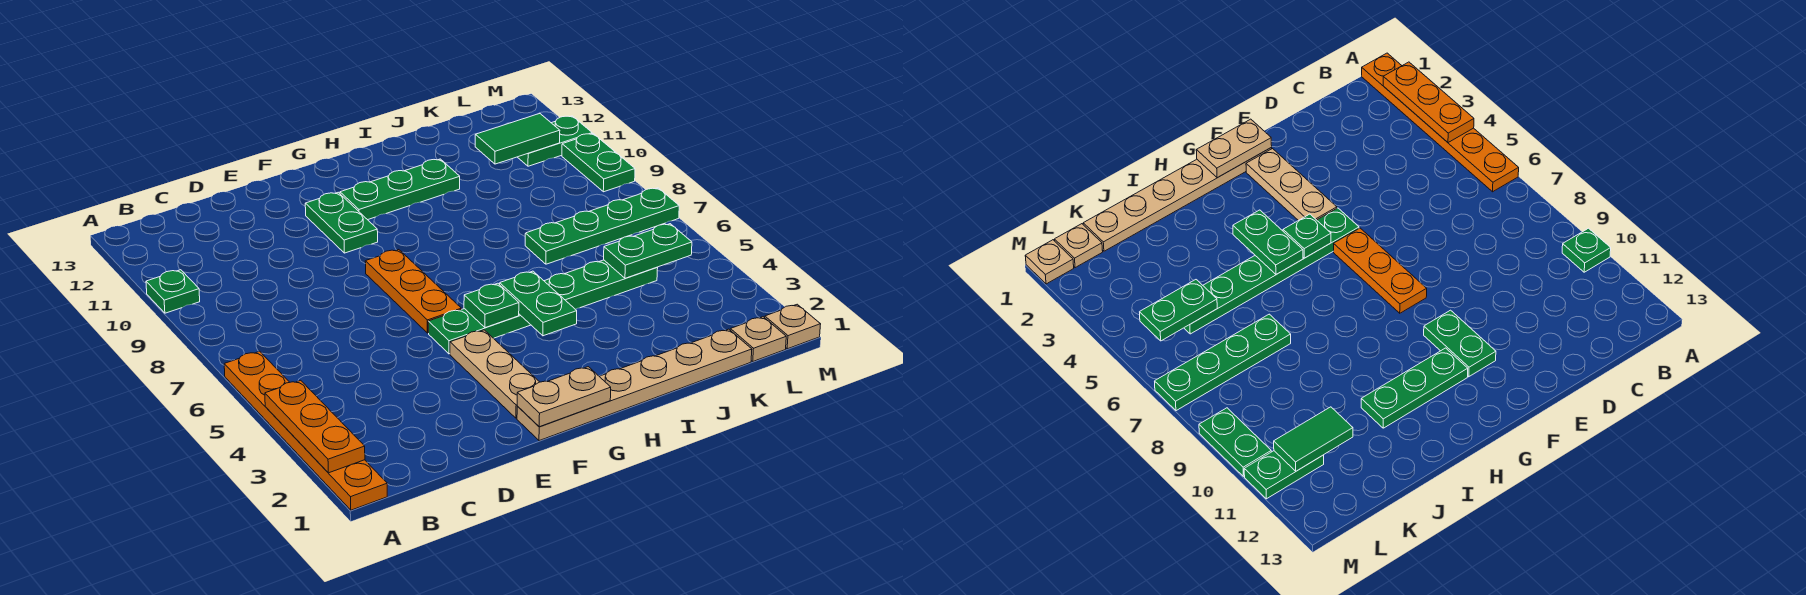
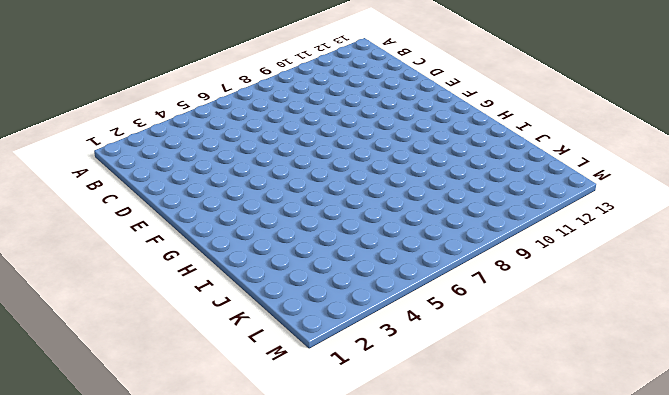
none -> orange 1x6 plate [224,351,387,510]
none -> green 1x1 plate [146,270,200,313]
none -> tan 1x6 plate [517,329,752,441]

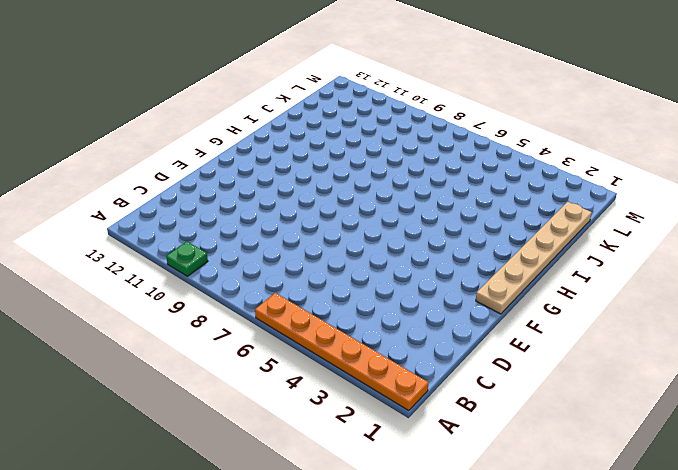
none -> tan 1x3 plate [450,330,539,418]
none -> green 1x6 plate [428,260,658,354]
none -> orange 1x3 plate [365,250,461,333]

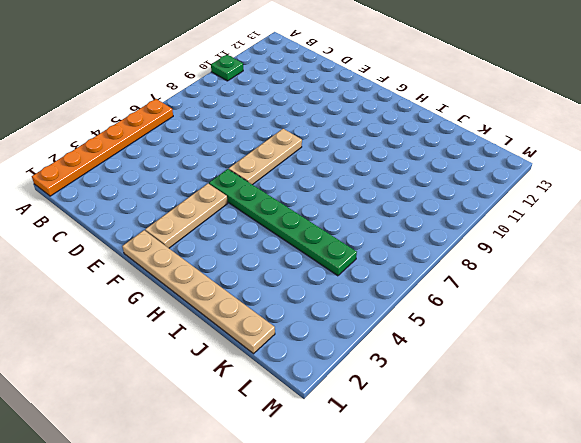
tan 1x3 plate [229,129,302,185] -> orange 1x3 plate [365,250,461,333]
none -> green 1x2 plate [305,192,378,253]
none -> green 1x3 plate [340,159,460,220]
none -> green 1x4 plate [525,188,679,264]

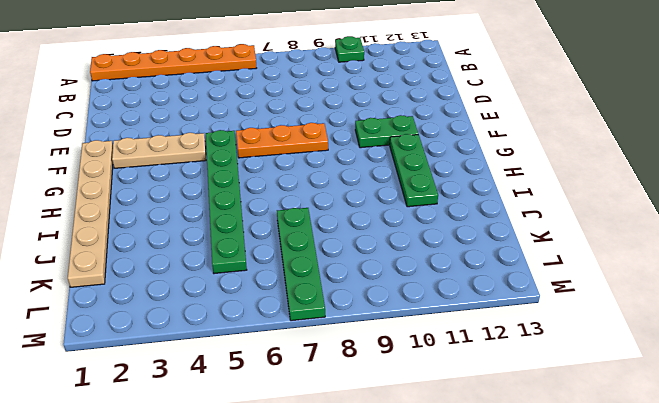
none -> tan 1x1 plate [730,317,786,361]
none -> green 1x2 plate [518,116,592,166]
none -> tan 1x1 plate [765,304,821,349]

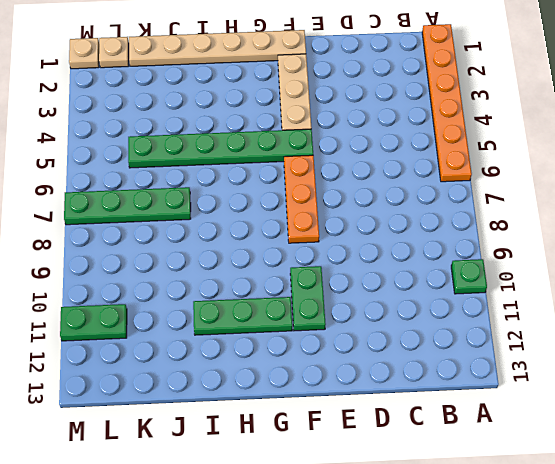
none -> green 1x2 plate [562,134,635,192]
none -> orange 1x3 plate [265,380,365,473]
none -> tan 1x2 plate [517,367,611,427]

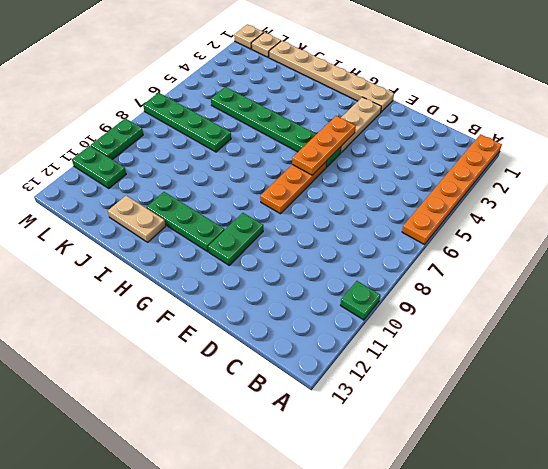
orange 1x3 plate [292,116,356,175] -> orange 1x3 plate moved to [265,380,365,473]
tan 1x2 plate [108,196,166,242] -> tan 1x2 plate moved to [517,367,611,427]
none -> green 1x1 plate [464,283,519,328]
none -> green 1x2 plate [500,271,577,336]
none -> green 1x2 plate [604,224,692,278]

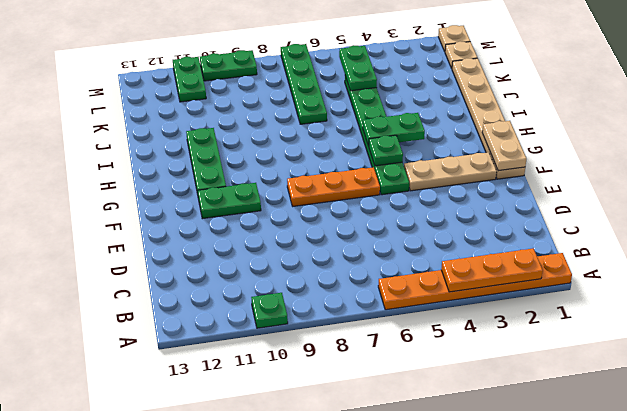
none -> green 1x2 tile [475,114,560,164]

